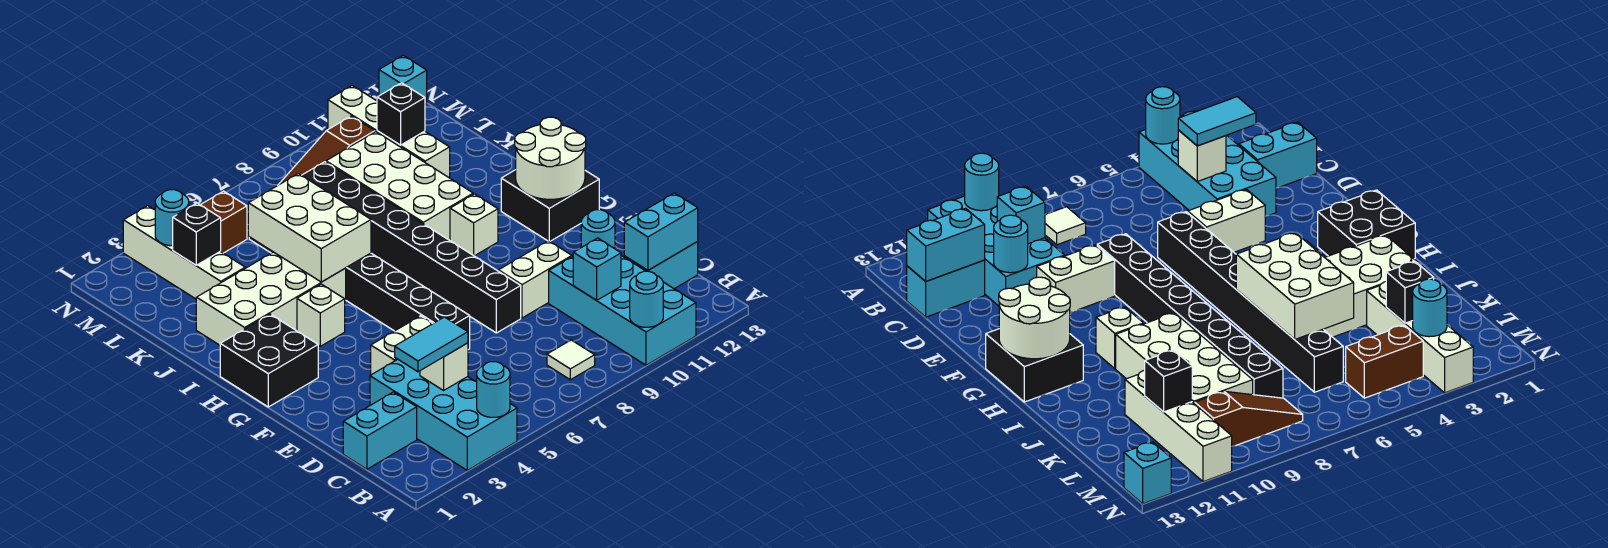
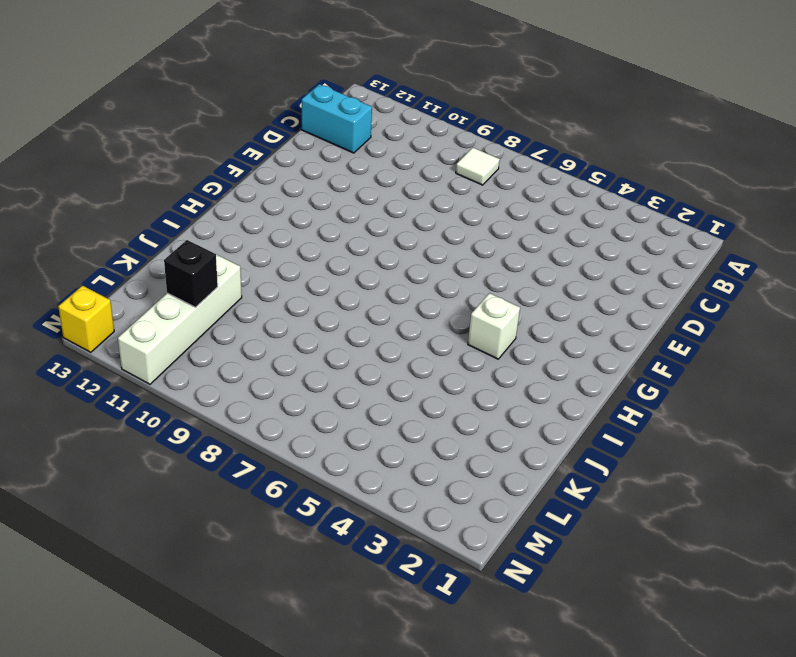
yellow 1x1 brick [58,286,114,352] -> cyan 1x1 brick [379,55,427,104]
none -> cyan 2x4 brick [370,359,517,470]
none -> cyan 2x4 brick [549,256,696,365]
none -> cyan 1x2 brick [343,392,417,469]
none -> white 1x2 brick [371,316,433,375]

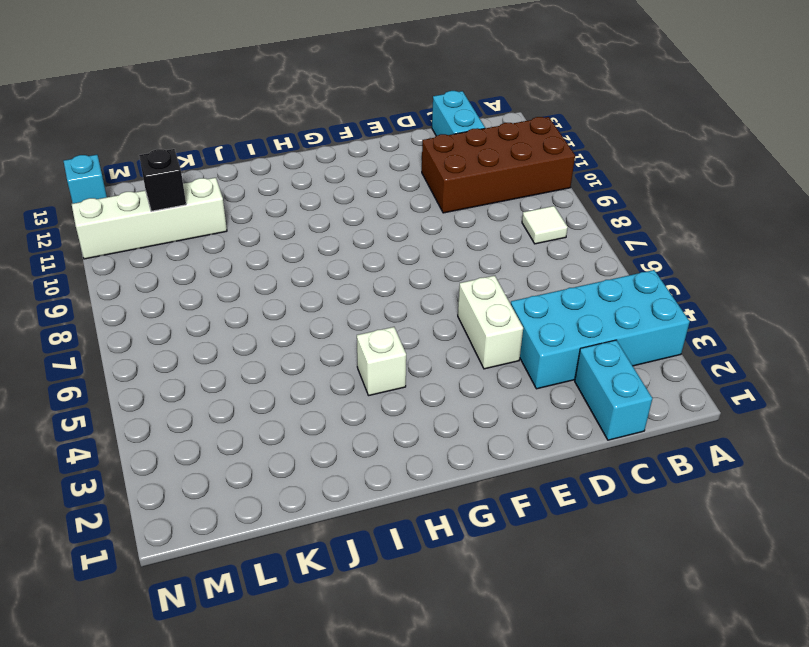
brown 2x4 brick [422,117,575,213] -> cyan 2x4 brick [549,256,696,365]
none -> black 1x8 brick [249,237,470,350]
none -> black 1x8 brick [302,162,521,333]
none -> white 1x2 brick [499,241,572,318]
none -> black 2x2 brick [220,314,318,407]

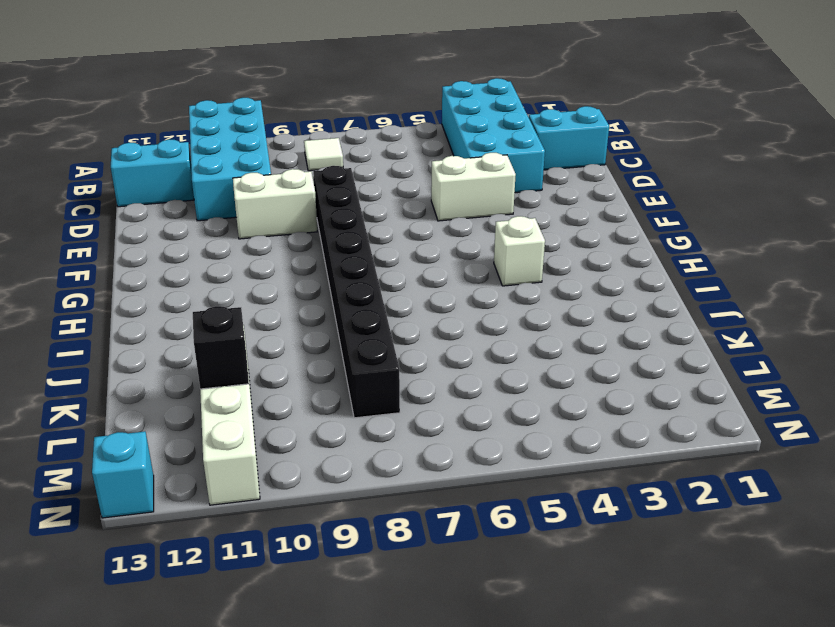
none -> black 1x8 brick [249,237,470,350]
none -> black 2x2 brick [220,314,318,407]
none -> black 2x2 brick [501,170,599,241]
none -> white 1x1 brick [450,194,498,256]

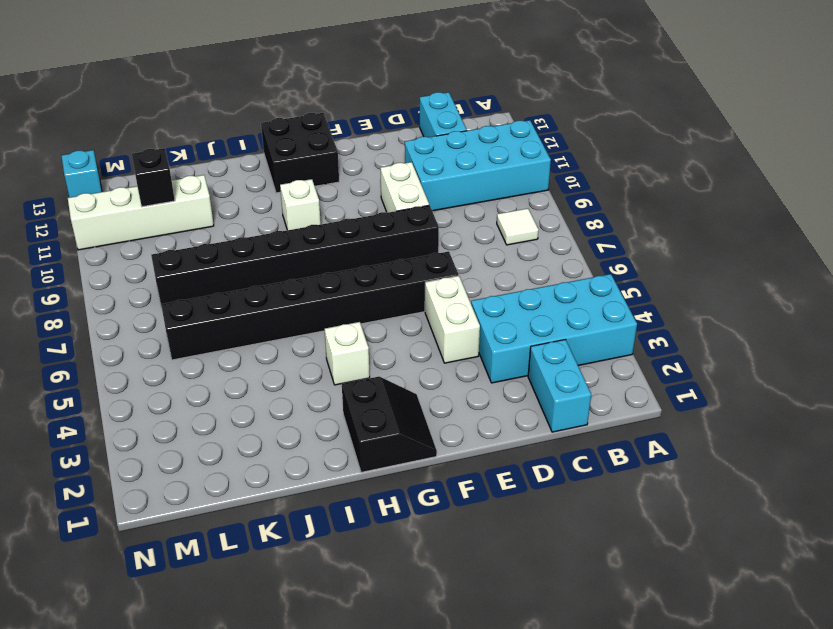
black 2x2 slope [342,377,437,472] -> black 2x2 brick [220,314,318,407]
none -> white 2x4 brick [196,252,346,345]
none -> white 2x4 brick [326,132,473,240]
none -> white 1x4 brick [123,206,245,299]
none -> brown 1x2 brick [201,191,247,253]

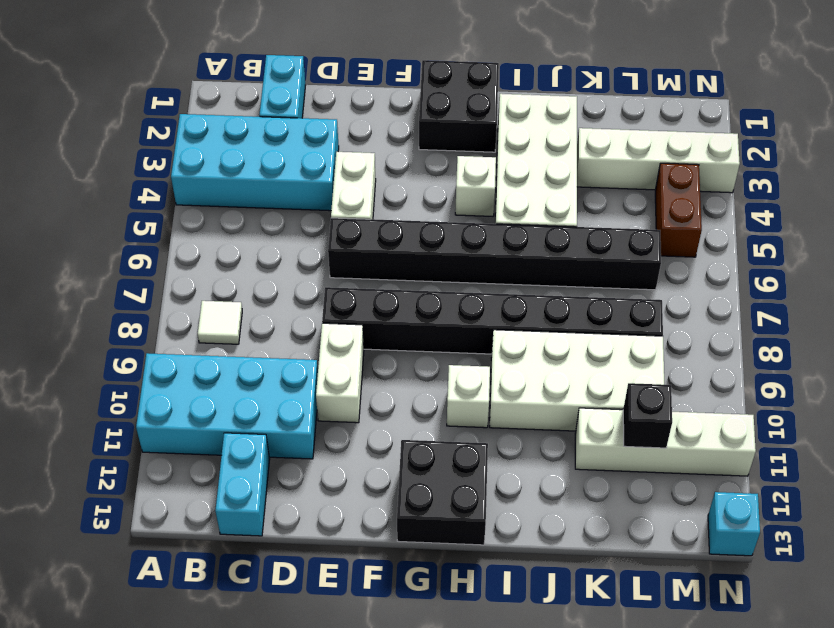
none -> brown 1x3 slope [279,116,375,185]
none -> cyan 1x1 round brick [477,362,510,417]
none -> cyan 1x1 round brick [630,271,663,327]
none -> white 1x1 brick [420,343,468,390]

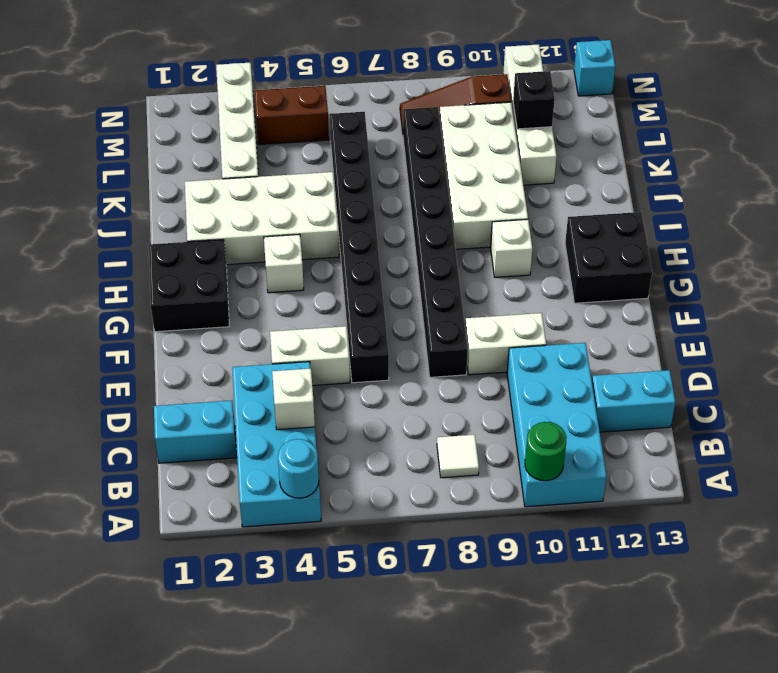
green 1x1 round brick [525,422,567,481] -> cyan 1x1 round brick [630,271,663,327]
none -> cyan 1x1 brick [573,238,621,300]
none -> cyan 1x2 brick [624,193,698,270]
none -> cyan 1x1 round brick [581,210,615,249]
none -> white 2x2 round brick [515,117,586,199]

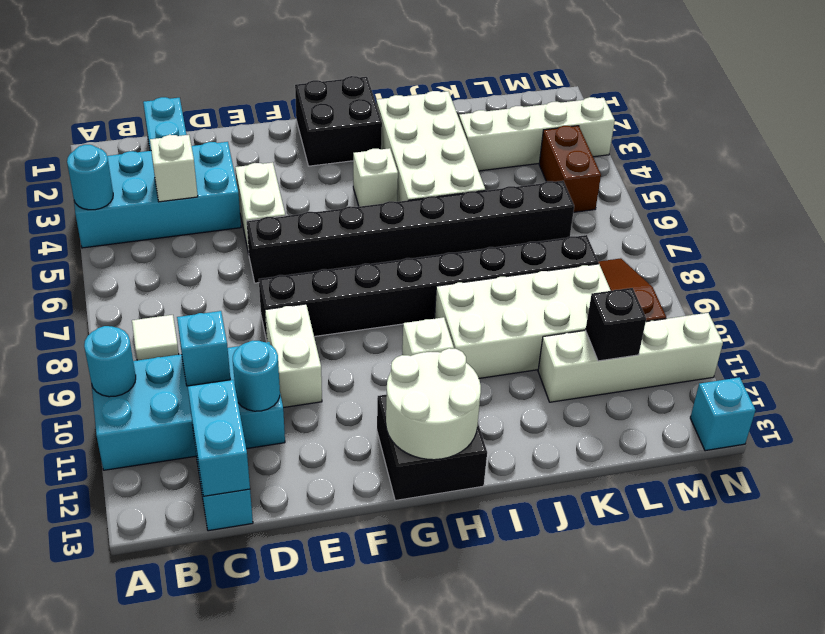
none -> white 2x3 brick [248,174,371,282]
none -> black 1x1 brick [173,203,221,265]
none -> cyan 1x1 round brick [155,190,189,246]
none -> cyan 1x2 tile [395,317,468,372]

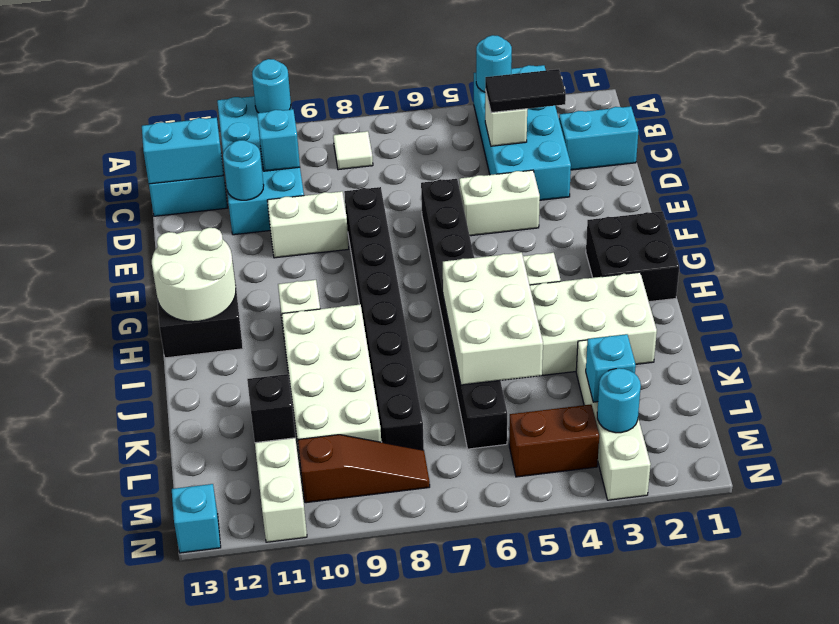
black 1x2 tile [485,69,566,113] -> cyan 1x2 tile [395,317,468,372]
cyan 1x1 brick [586,334,636,402] -> black 1x1 brick [173,203,221,265]

